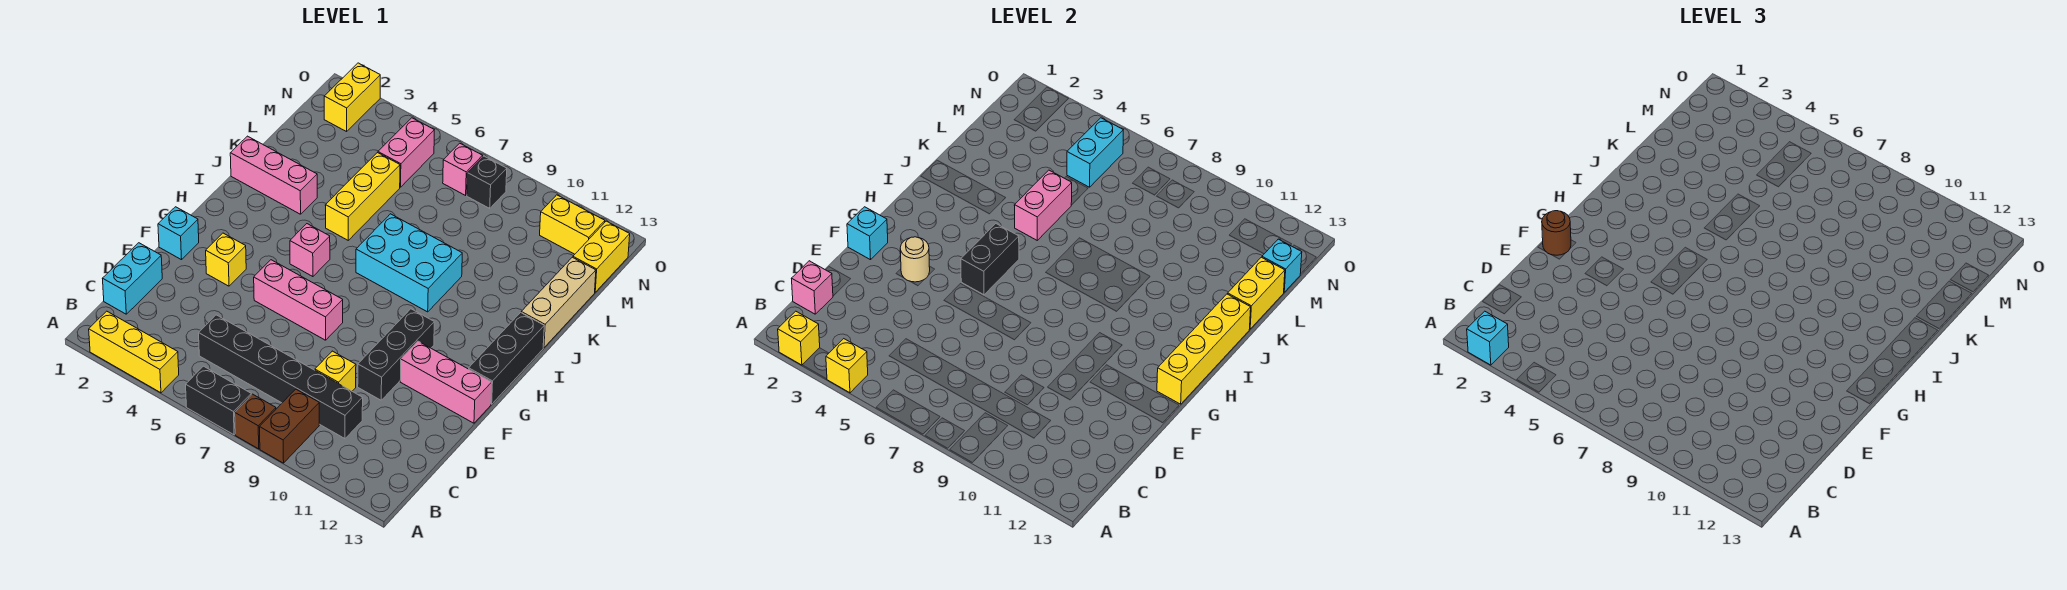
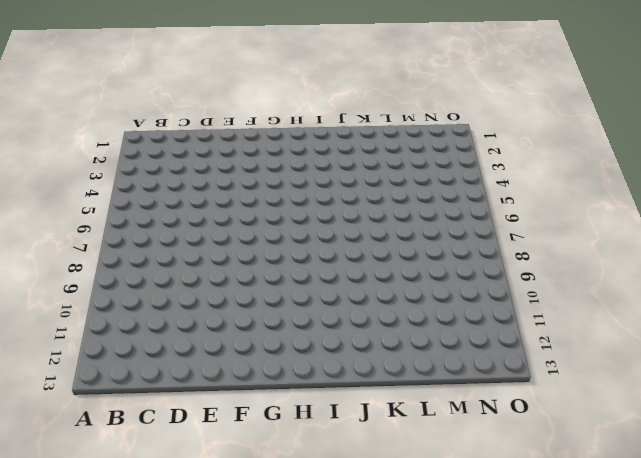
none -> yellow 1x3 brick [89,311,179,393]
none -> black 1x2 brick [186,366,251,435]
none -> brown 1x1 brick [235,394,276,449]
none -> brown 1x2 brick [260,389,319,463]

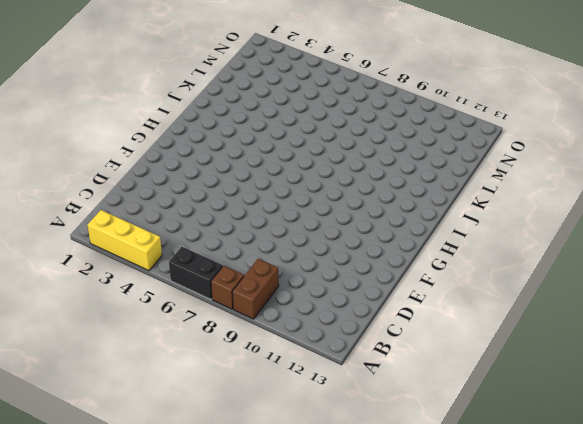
none -> cyan 1x2 brick [103,243,162,314]
none -> black 1x6 brick [199,315,363,439]
none -> yellow 1x1 brick [315,351,356,391]
none -> black 1x3 brick [358,309,434,400]

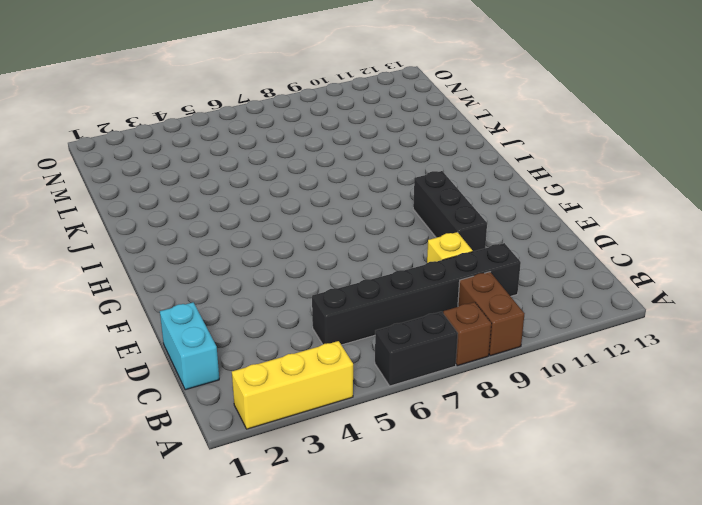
none -> cyan 1x1 brick [158,207,199,260]
none -> yellow 1x1 brick [206,233,246,286]
none -> pink 1x3 brick [254,260,343,340]
none -> pink 1x3 brick [400,341,492,423]

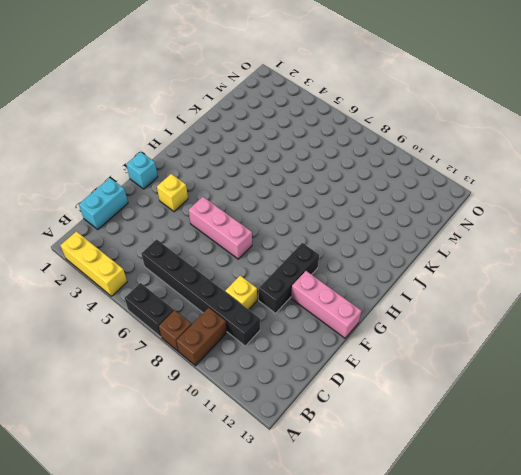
none -> black 1x3 brick [469,313,544,404]
none -> pink 1x1 brick [290,224,330,277]
none -> cyan 2x3 brick [356,214,462,312]
none -> pink 1x3 brick [230,136,317,214]

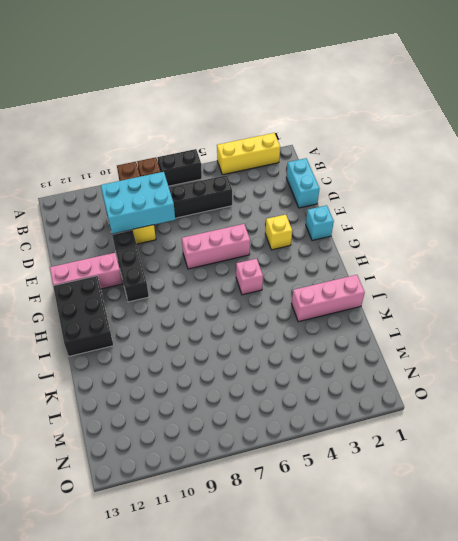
cyan 2x3 brick [101,172,175,234] -> cyan 2x3 brick moved to [356,214,462,312]
black 2x3 brick [53,276,113,356] -> black 1x3 brick [469,313,544,404]
none -> yellow 1x3 brick [325,153,400,240]
none -> tan 1x3 brick [521,257,596,348]
none -> pink 1x2 brick [378,118,434,187]
none -> yellow 1x2 brick [573,221,630,292]

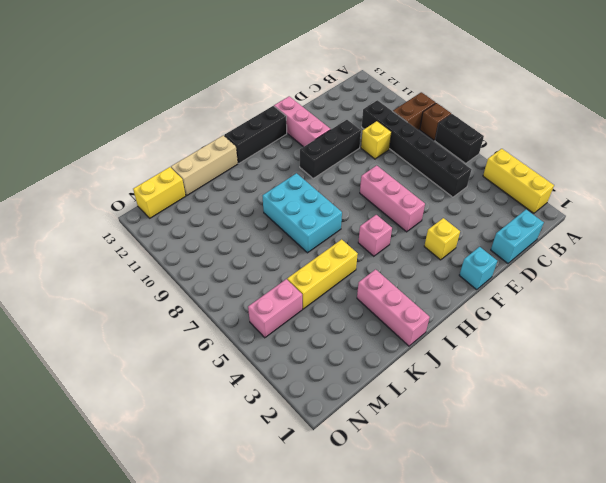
none -> yellow 1x2 brick [324,63,380,132]
none -> pink 1x1 brick [443,143,483,195]
none -> black 1x1 brick [467,156,507,208]
none -> yellow 1x2 brick [540,195,605,254]

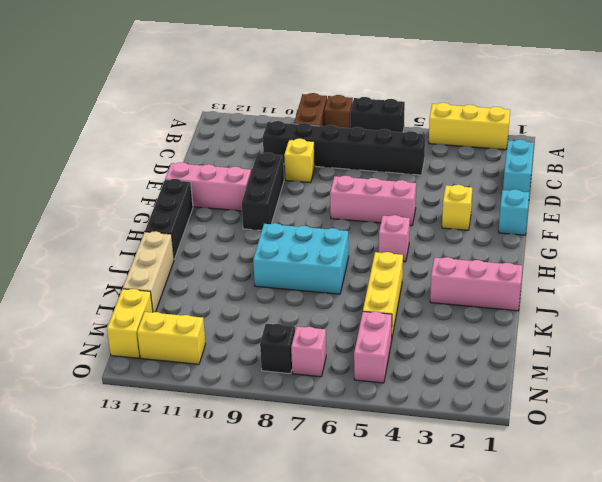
none -> yellow 1x2 brick [324,63,380,132]
none -> yellow 1x1 brick [778,311,820,365]
none -> yellow 1x1 brick [826,339,868,393]
none -> pink 1x1 brick [792,261,833,314]

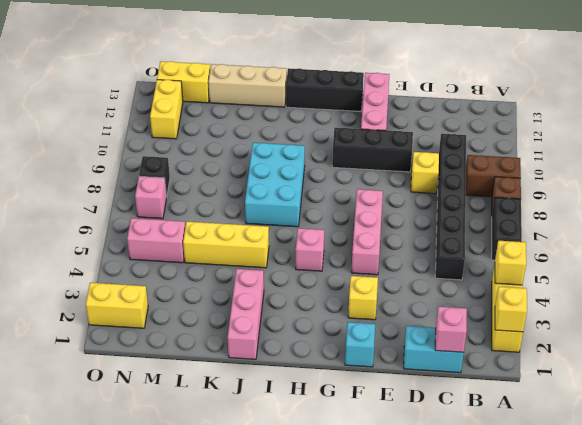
none -> cyan 1x1 brick [847,207,888,260]
none -> tan 1x1 round brick [900,237,930,282]
none -> black 1x2 brick [961,224,1019,295]
none -> yellow 1x4 brick [1157,294,1251,404]

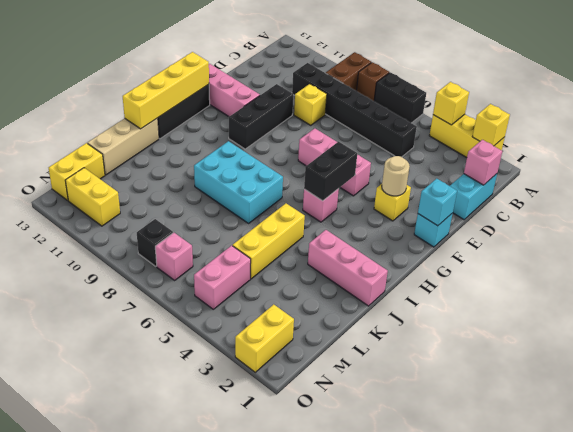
none -> pink 1x2 brick [1014,170,1072,240]
none -> yellow 1x2 brick [1228,257,1285,329]
none -> cyan 1x2 brick [1067,118,1123,187]
none -> cyan 1x1 brick [1262,239,1302,292]

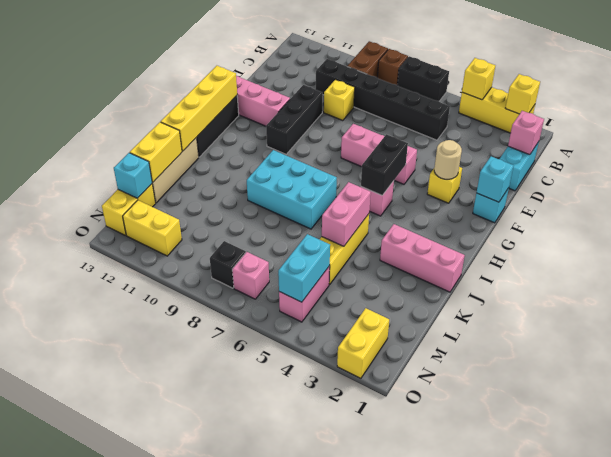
none -> cyan 1x1 brick [1467,311,1509,365]
none -> brown 1x1 round brick [1542,211,1571,255]

